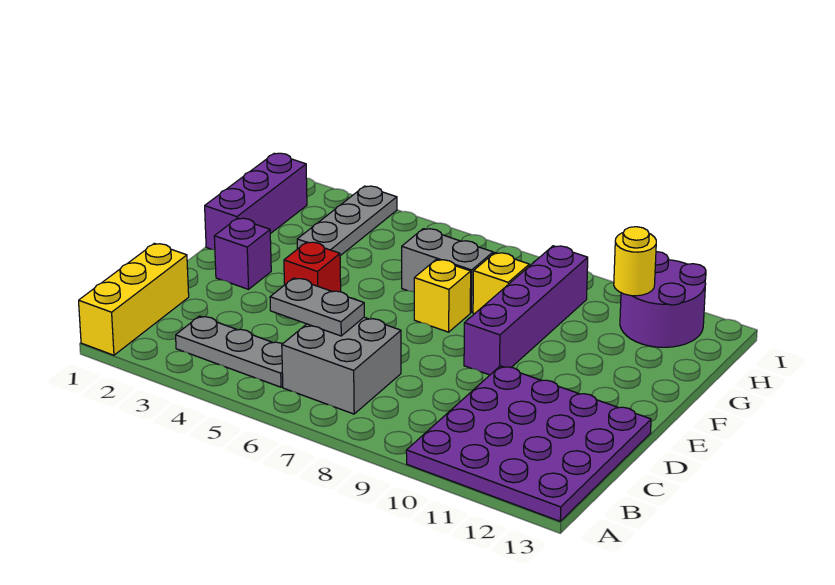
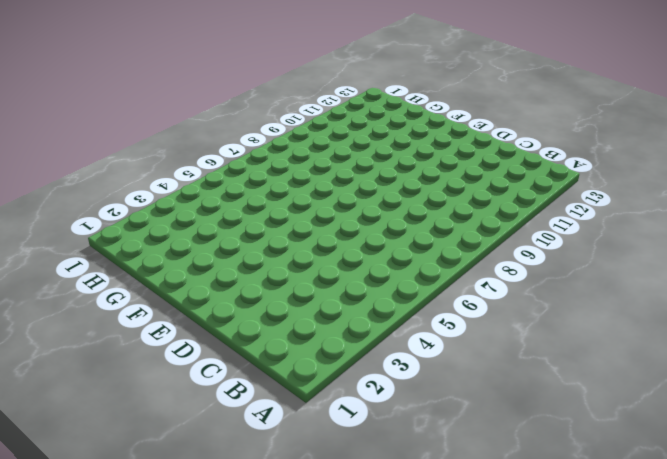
none -> yellow 1x3 brick [79,243,189,355]
none -> purple 4x4 plate [406,366,651,521]
none -> grey 1x3 plate [176,316,283,387]

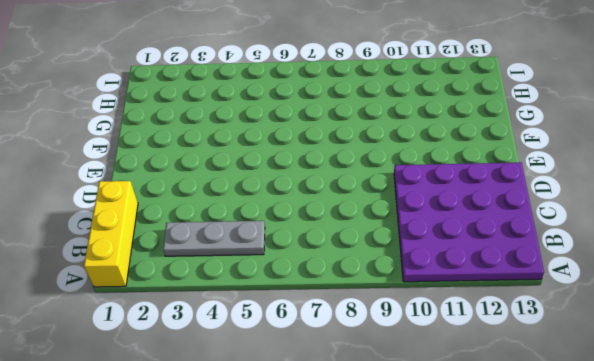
none -> grey 2x2 brick [282,317,401,414]
none -> purple 1x1 brick [214,218,271,289]
none -> red 1x1 brick [284,242,341,292]

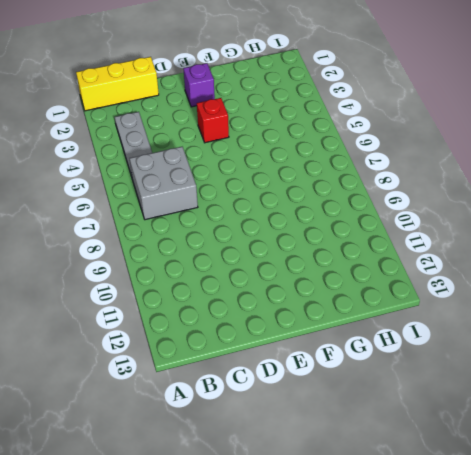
none -> purple 4x4 plate [406,366,651,521]
none -> purple 1x4 brick [464,246,588,375]
none -> purple 1x3 brick [205,153,307,250]

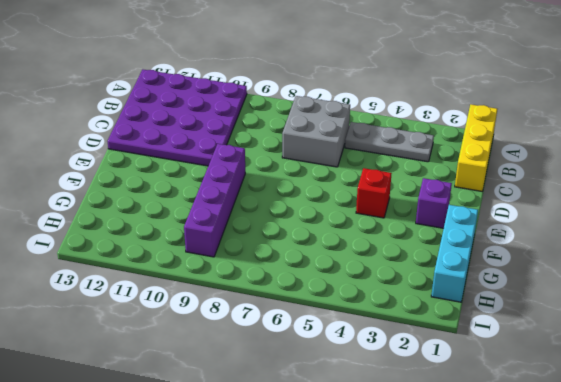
cyan 1x3 brick [431,205,478,302] -> purple 1x3 brick [205,153,307,250]
none -> yellow 1x1 brick [414,259,471,332]
none -> grey 1x3 plate [297,186,397,256]
none -> grey 1x2 brick [402,229,493,312]

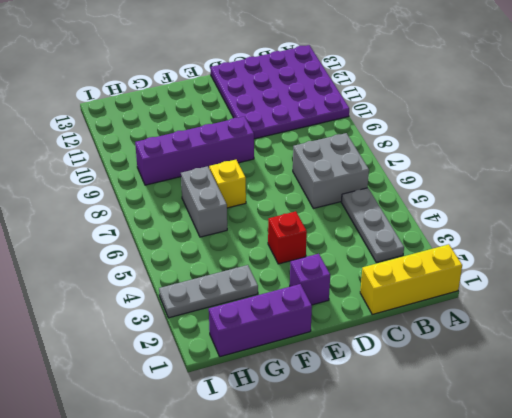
none -> yellow 1x1 brick [473,253,529,314]
none -> purple 2x2 round brick [620,252,706,347]
none -> grey 1x2 plate [270,278,364,336]

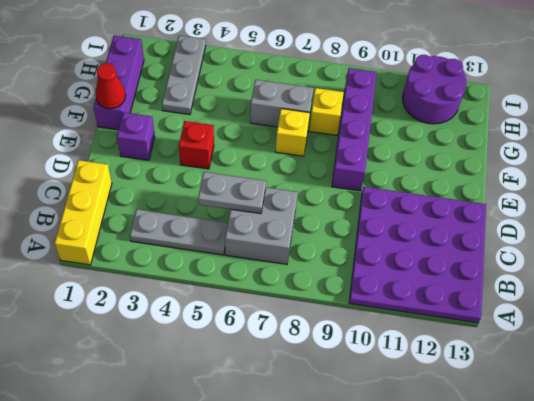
red 1x1 cone [96,63,126,109] -> none
none -> yellow 1x1 round brick [614,227,656,296]

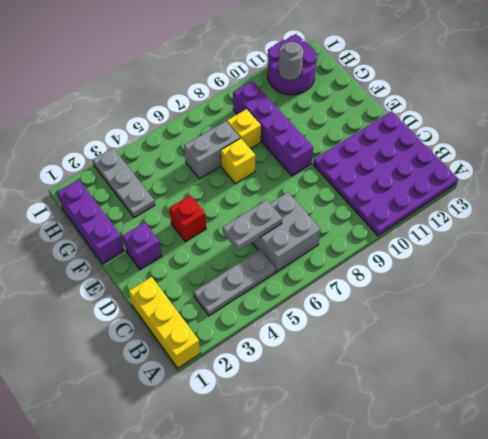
grey 1x1 round brick [278,42,304,80] -> yellow 1x1 round brick [614,227,656,296]

